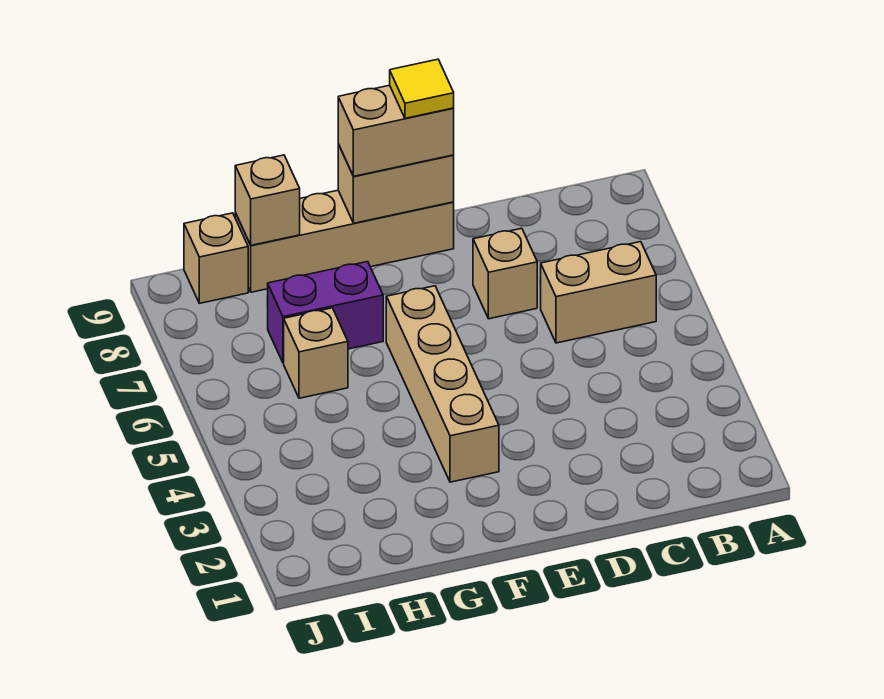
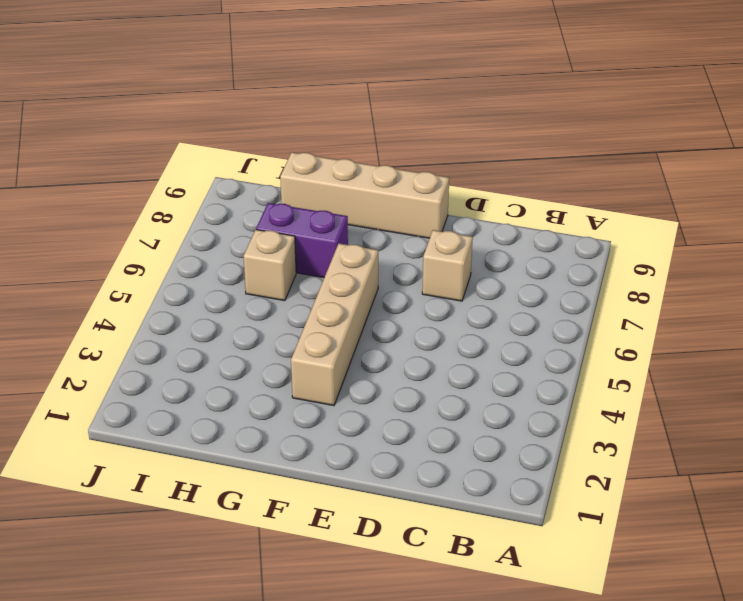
none -> tan 1x2 brick [541,242,656,343]
none -> tan 1x1 brick [184,213,248,303]

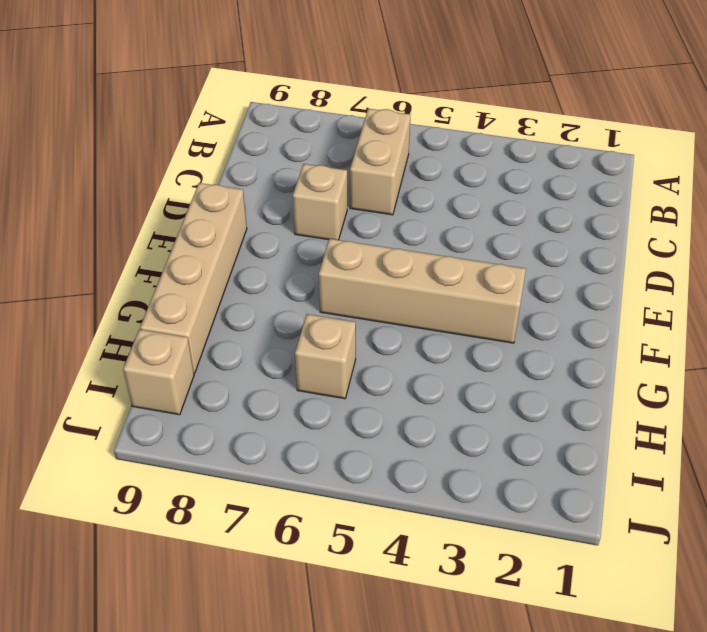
none -> purple 1x2 brick [268,262,383,363]
none -> tan 1x2 brick [338,144,454,223]

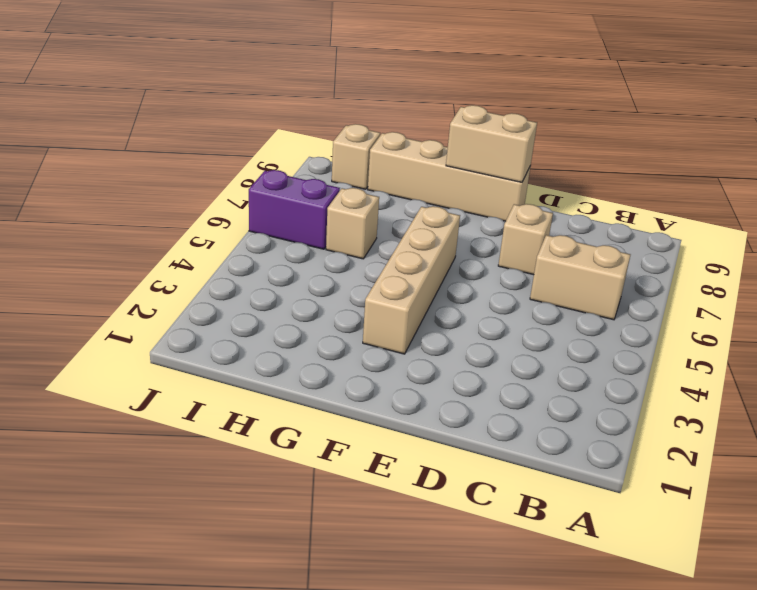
purple 1x2 brick [249,170,340,249] -> purple 1x2 brick moved to [268,262,383,363]
none -> tan 1x1 brick [235,155,300,245]
none -> tan 1x2 brick [338,85,454,176]

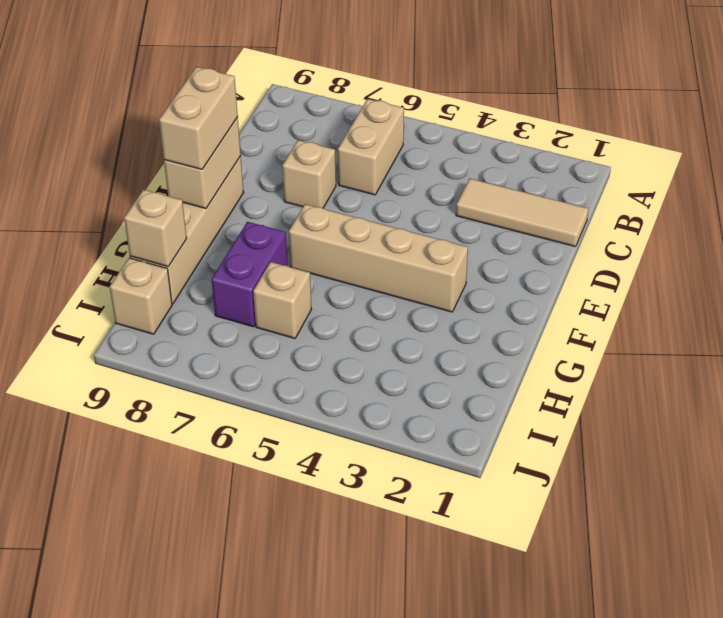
tan 1x3 tile [456,179,588,247] -> none
none -> yellow 1x1 tile [390,59,454,118]

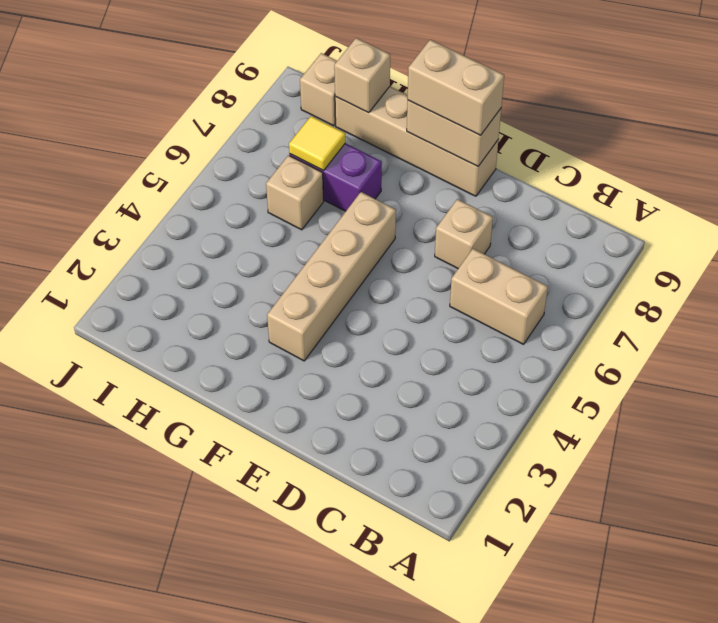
yellow 1x1 tile [289,116,345,171] -> yellow 1x1 tile moved to [390,59,454,118]

